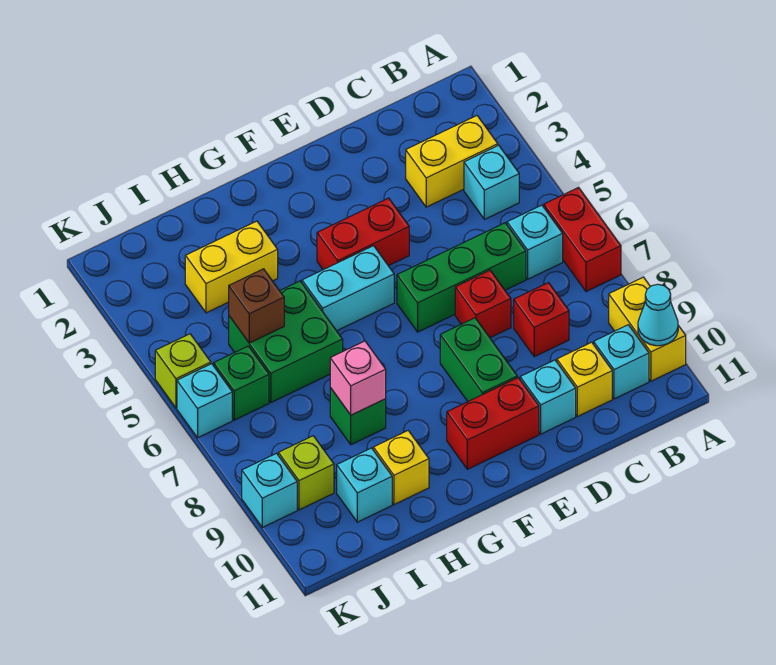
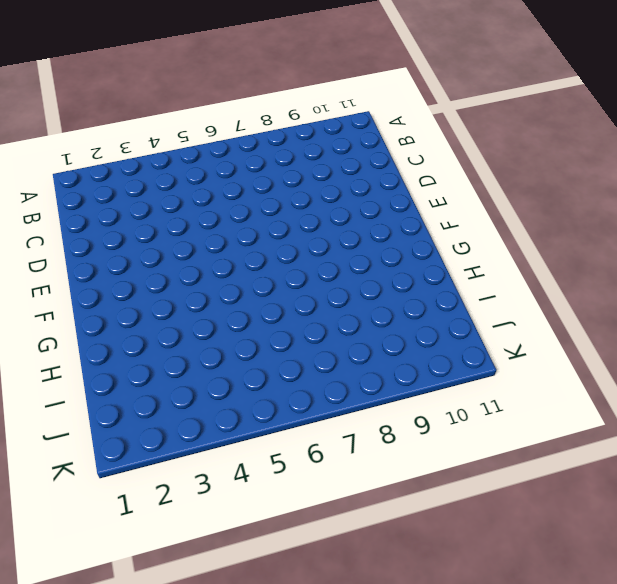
none -> red 1x2 brick [544,187,621,292]
none -> yellow 1x2 brick [609,277,686,381]
none -> yellow 1x2 brick [406,116,498,207]

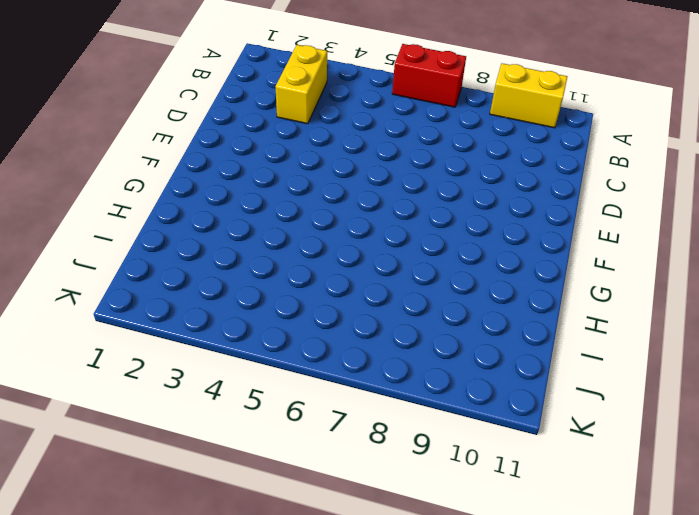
none -> cyan 1x1 brick [464,145,519,220]
none -> cyan 1x1 brick [507,205,563,279]
none -> cyan 1x1 brick [594,325,649,399]

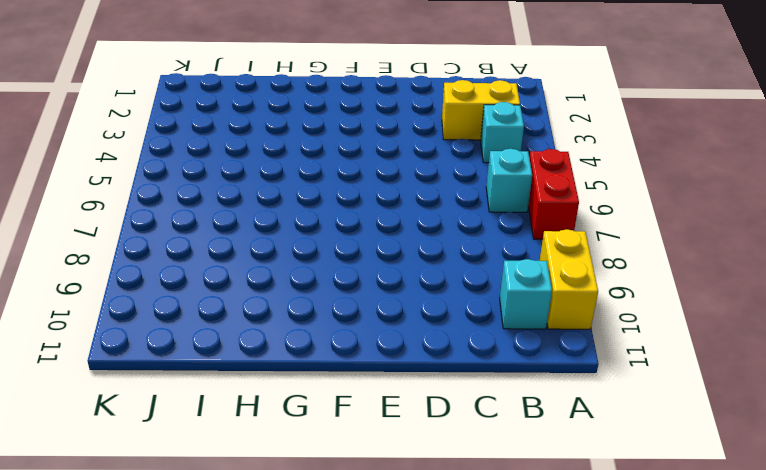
none -> green 1x3 brick [397,223,526,332]
none -> red 1x1 brick [514,283,569,357]
none -> yellow 1x1 brick [557,342,612,417]

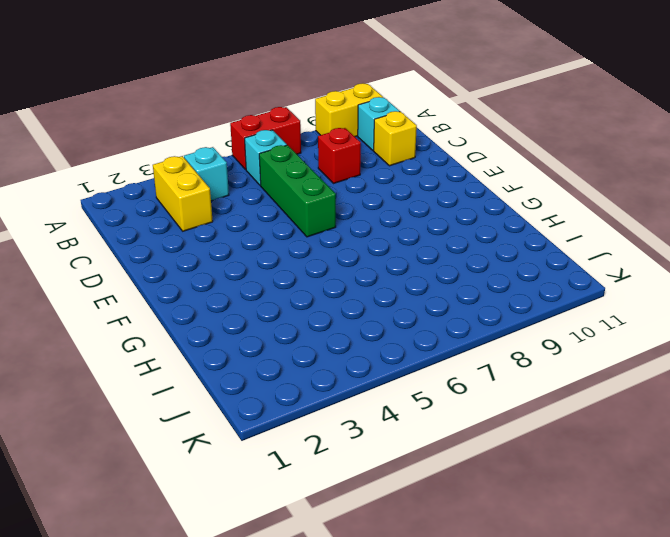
none -> red 1x1 brick [455,270,511,338]
none -> cyan 1x1 brick [520,360,576,434]
none -> red 1x2 brick [317,198,409,270]

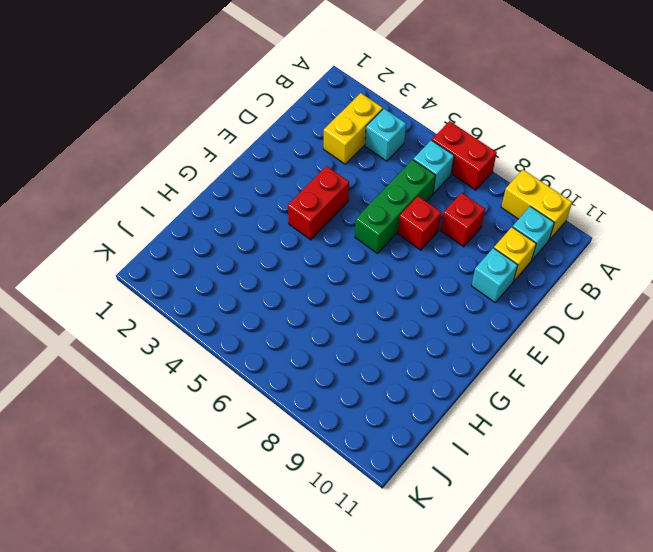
none -> green 1x2 brick [440,318,517,401]
none -> red 1x2 brick [447,378,539,469]
none -> cyan 1x2 brick [302,246,394,331]

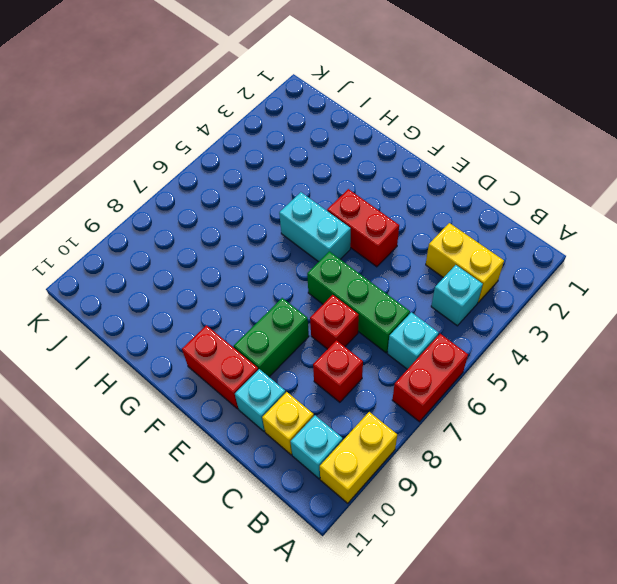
none -> yellow 1x2 brick [185,221,278,313]
none -> green 2x2 brick [229,281,343,403]
none -> green 1x1 brick [330,388,386,445]

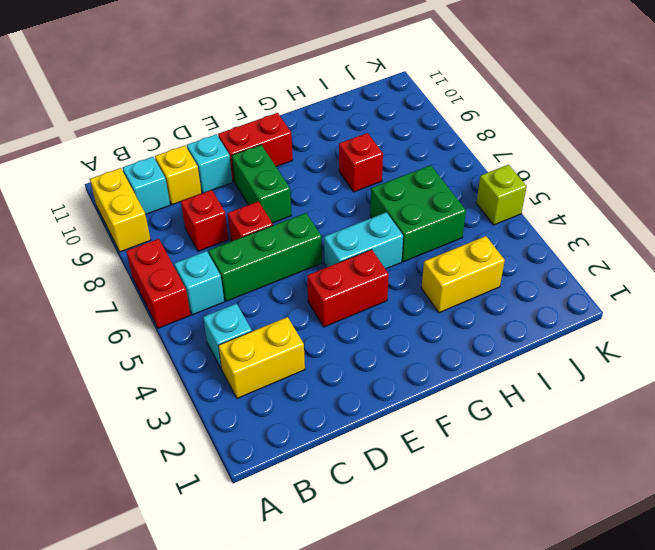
red 1x1 brick [339,133,383,192] -> green 1x1 brick [330,388,386,445]
none -> yellow 1x1 brick [373,431,429,505]
none -> cyan 1x1 brick [337,448,392,522]
none -> green 1x1 brick [214,346,269,420]

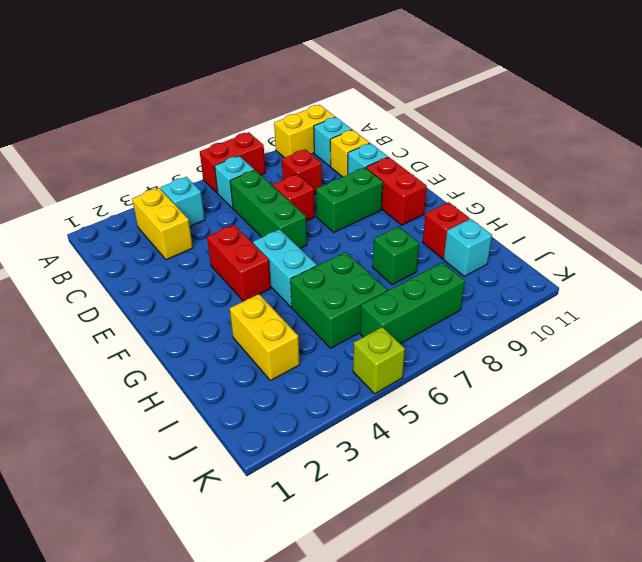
red 1x1 brick [423,202,469,259] -> yellow 1x1 brick [373,431,429,505]
green 1x3 brick [360,262,465,344] -> green 1x1 brick [214,346,269,420]
none -> lime 1x1 brick [278,436,334,510]
none -> cyan 1x1 brick [177,364,232,438]
none -> cyan 1x1 brick [242,453,297,528]

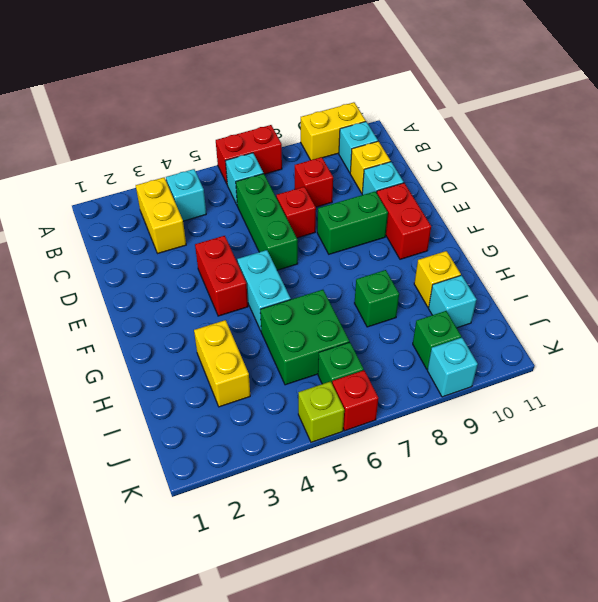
green 1x1 brick [413,311,461,369] -> lime 1x1 brick [278,436,334,510]
red 1x1 brick [332,370,378,431] -> cyan 1x1 brick [177,364,232,438]
none -> cyan 1x1 cone [638,284,678,346]
none -> pink 1x1 brick [330,341,386,415]
none -> brown 1x1 brick [229,269,284,343]

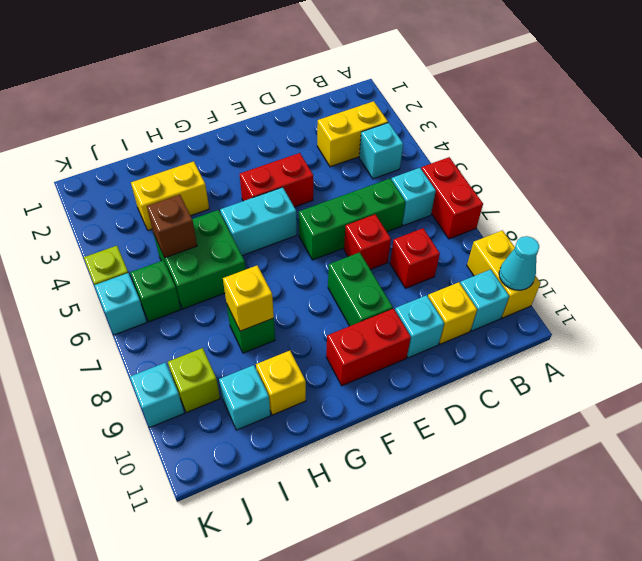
yellow 1x1 brick [223,266,274,331] -> pink 1x1 brick [330,341,386,415]

